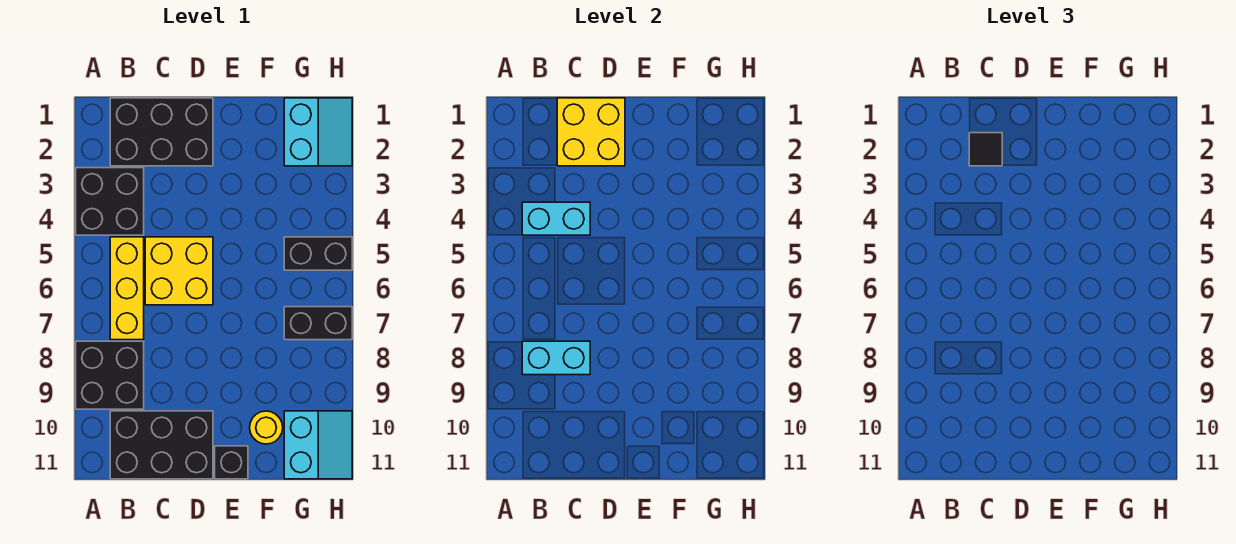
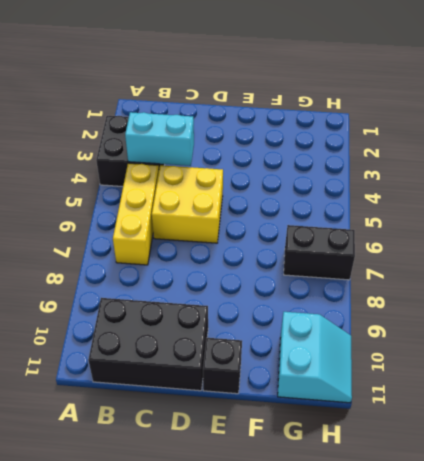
none -> black 2x2 brick [76,341,144,409]
none -> black 2x3 brick [110,98,213,166]
none -> yellow 1x1 round brick [250,411,283,444]

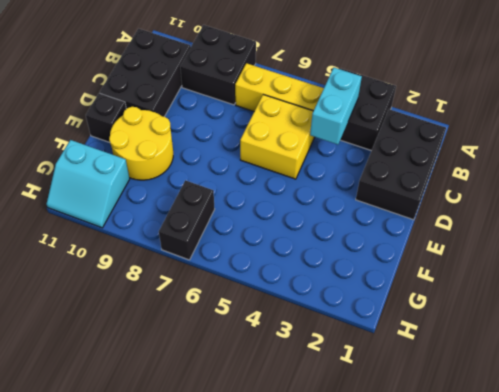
yellow 2x2 round brick [109,107,173,180] -> yellow 1x1 round brick [250,411,283,444]
none -> cyan 2x2 slope [284,98,352,166]
none -> black 1x2 brick [284,237,352,270]
none -> cyan 1x2 brick [522,341,590,375]

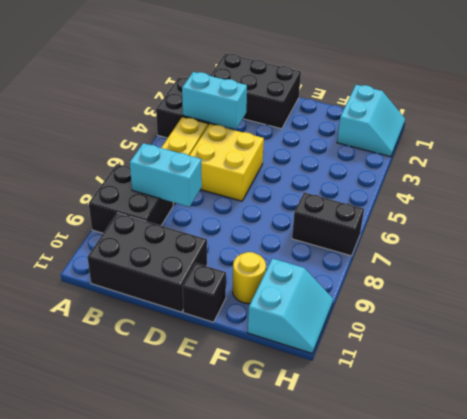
none -> black 1x2 brick [284,237,352,270]
none -> yellow 2x2 brick [557,98,625,166]
none -> black 1x1 tile [969,133,1002,166]

